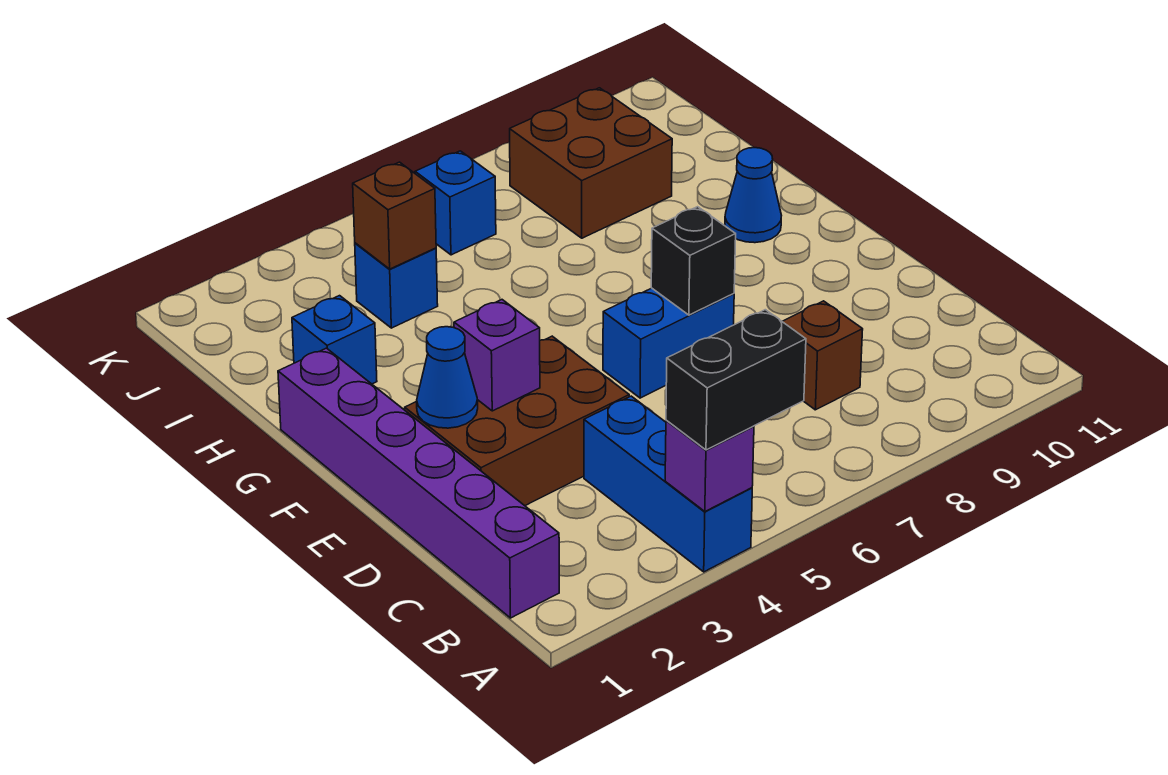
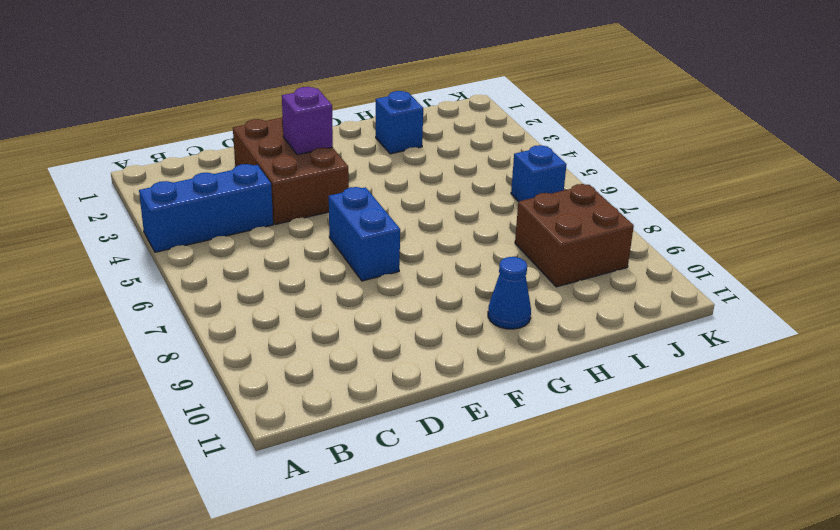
none -> purple 1x6 brick [278,348,559,618]
none -> brown 1x1 brick [782,301,863,410]
none -> blue 1x1 brick [355,243,438,328]

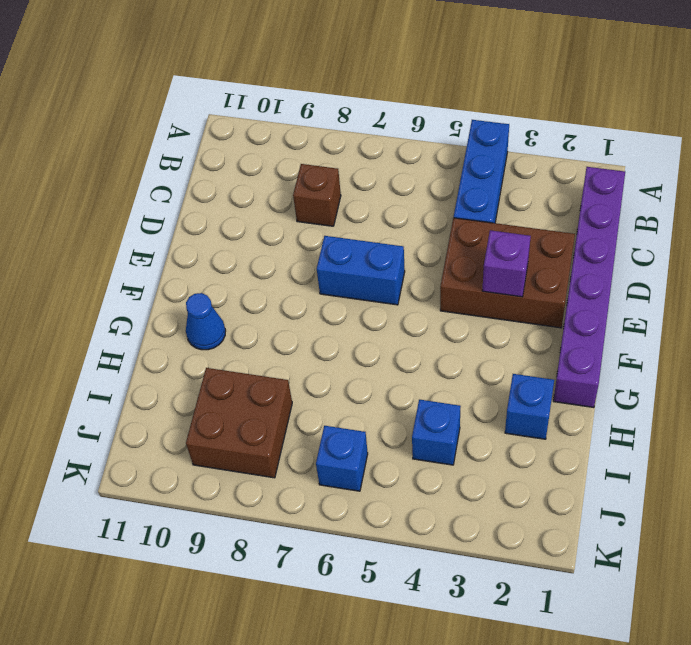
none -> purple 1x1 brick [665,420,754,511]
none -> blue 1x1 cone [417,327,478,428]
none -> black 1x1 brick [651,207,736,315]

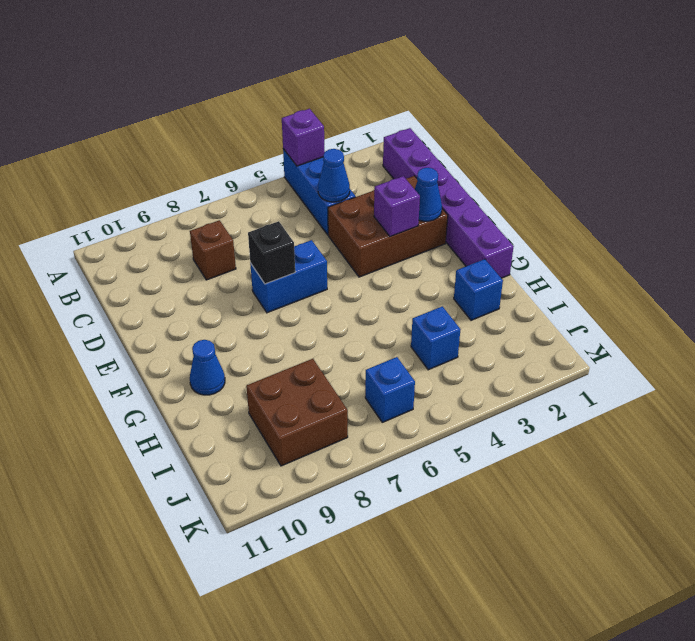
blue 1x1 cone [318,149,350,202] -> none
none -> brown 1x1 brick [353,162,436,269]
none -> black 1x2 brick [666,310,806,450]

